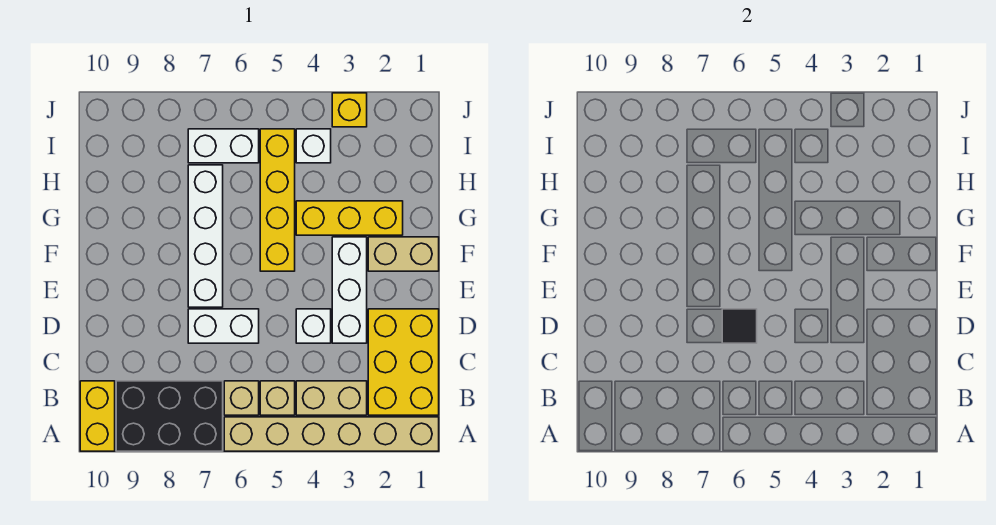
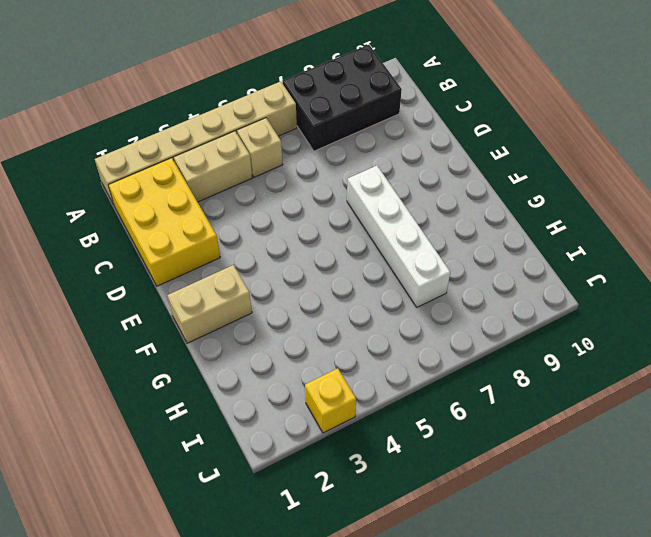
none -> yellow 1x2 brick [80,381,115,451]
none -> tan 1x1 brick [224,381,259,415]
none -> white 1x3 brick [332,237,367,343]

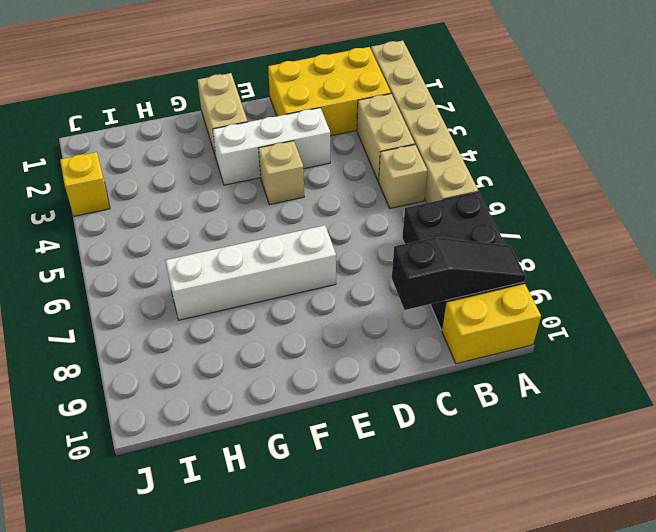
black 1x3 slope [392,237,526,310] -> none
tan 1x1 brick [259,141,304,205] -> tan 1x1 brick moved to [224,381,259,415]
none -> white 1x1 brick [296,309,331,343]
none -> white 1x2 brick [188,309,259,343]
none -> yellow 1x4 brick [260,129,295,271]

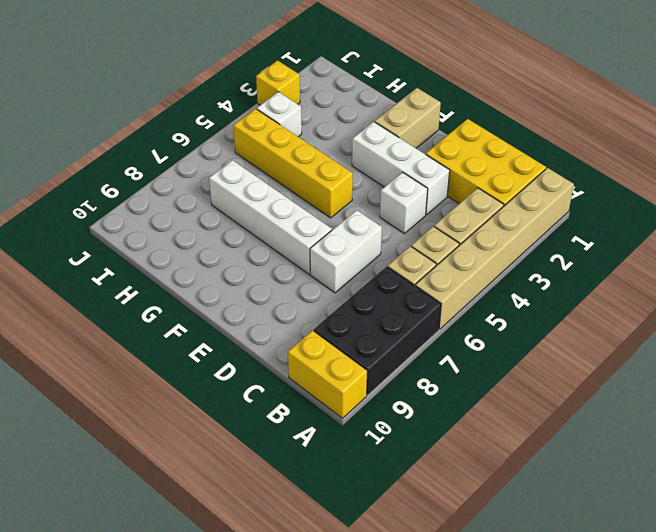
none -> yellow 1x3 brick [296,201,403,235]
none -> white 1x2 brick [188,129,259,163]
none -> black 1x1 tile [722,309,757,343]

